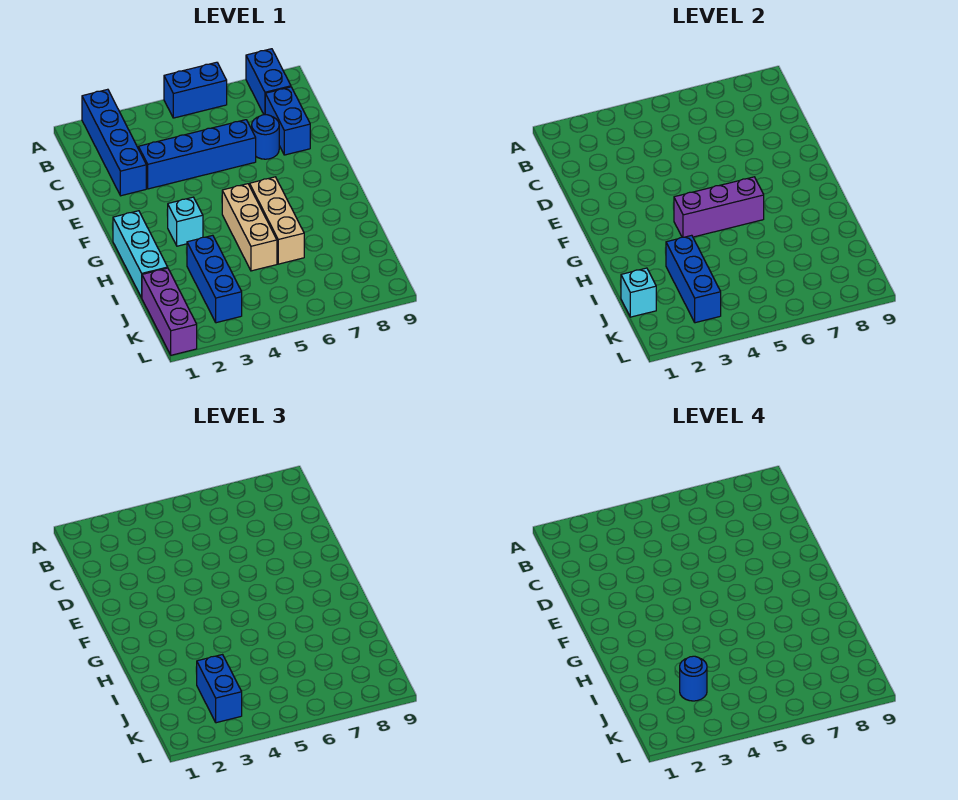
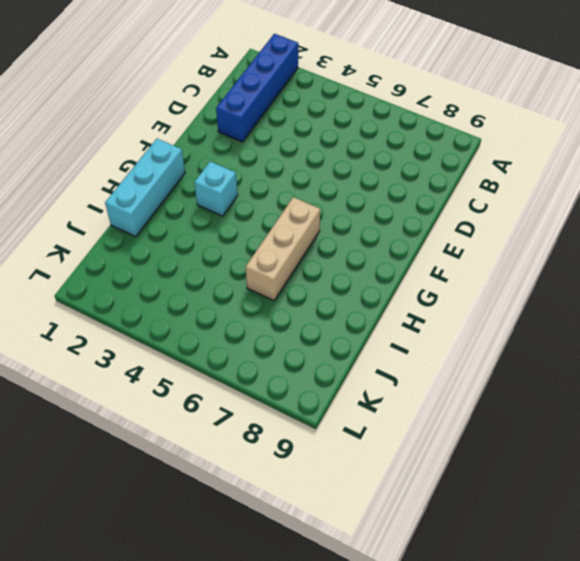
none -> blue 1x2 brick [164,62,227,118]
none -> blue 1x2 brick [246,49,291,115]
none -> blue 1x2 brick [265,87,310,155]

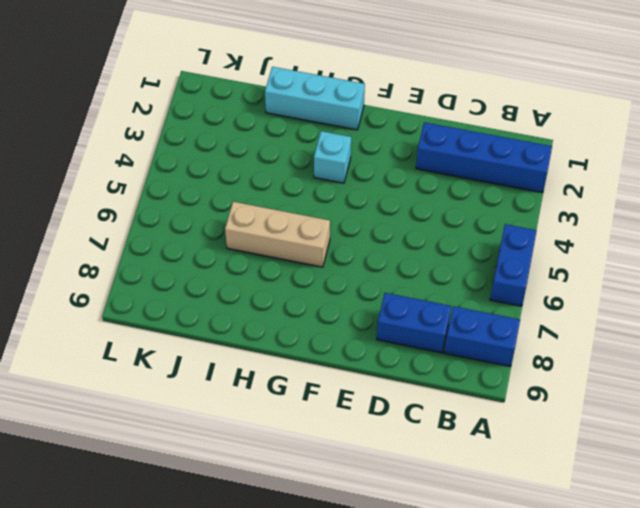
none -> blue 1x4 brick [138,120,256,189]
none -> blue 1x1 round brick [252,115,279,159]
none -> tan 1x3 brick [222,184,277,271]

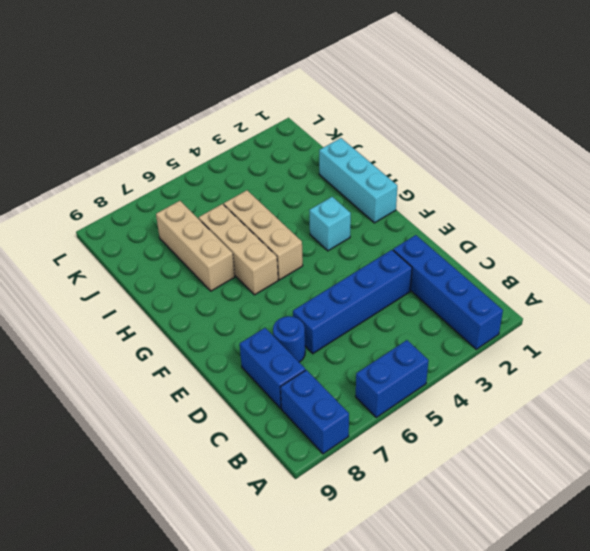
tan 1x3 brick [156,201,235,291] -> none
none -> blue 1x3 brick [187,235,242,323]
none -> purple 1x3 brick [142,268,197,355]
none -> purple 1x3 brick [674,177,764,237]

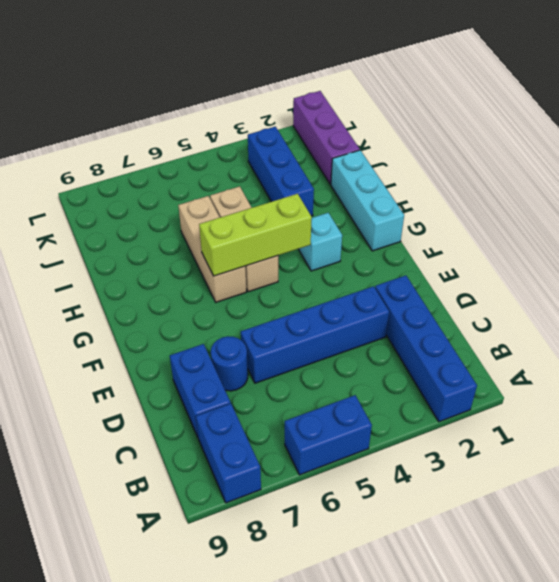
lime 1x3 brick [199,194,312,276] -> purple 1x3 brick [674,177,764,237]
none -> blue 1x3 brick [666,235,721,323]
none -> cyan 1x1 brick [621,268,656,317]
none -> blue 1x2 brick [197,655,242,723]

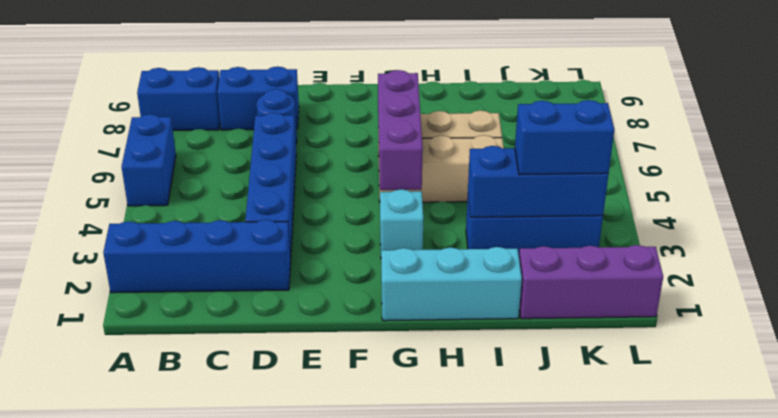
none -> cyan 1x1 brick [621,268,656,317]
none -> blue 1x1 round brick [680,656,707,701]

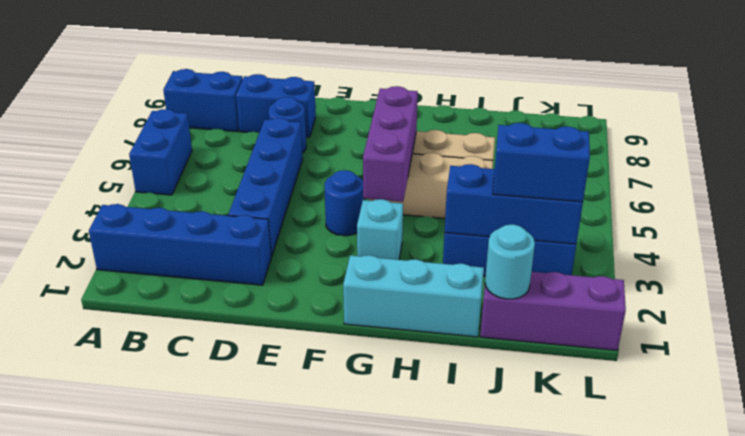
blue 1x1 round brick [325,170,364,236] -> blue 1x1 round brick moved to [680,656,707,701]
cyan 1x1 round brick [485,224,535,299] -> cyan 1x1 brick [621,268,656,317]

